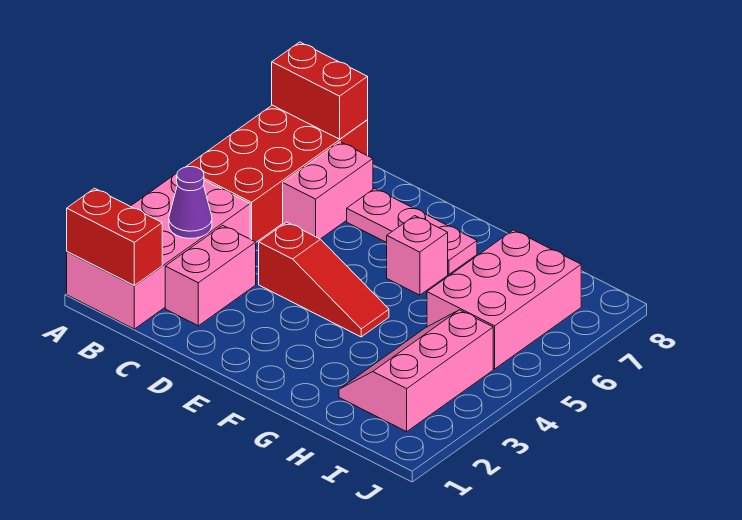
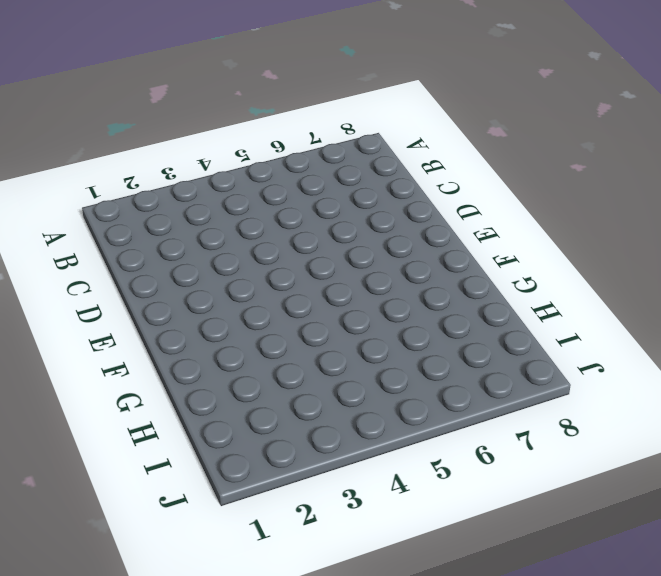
none -> pink 2x4 brick [67,173,250,329]
none -> red 2x4 brick [186,105,368,242]
none -> pink 1x2 brick [165,225,256,326]

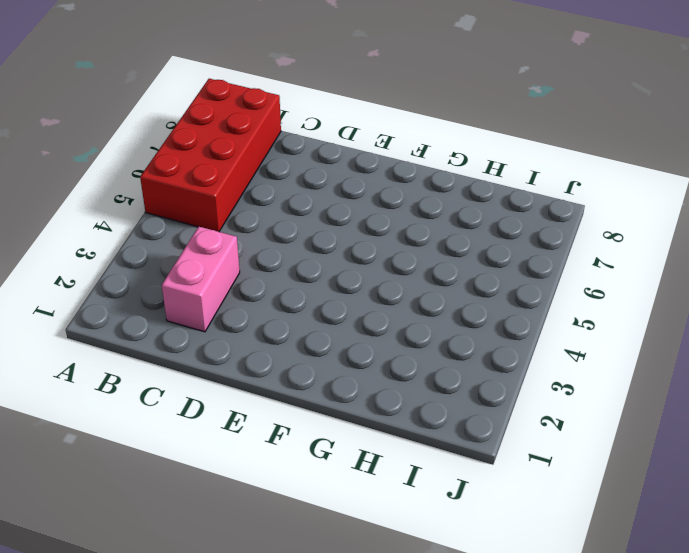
none -> pink 2x4 brick [67,173,250,329]
none -> pink 1x2 brick [283,142,373,239]
none -> red 1x3 slope [259,222,389,337]

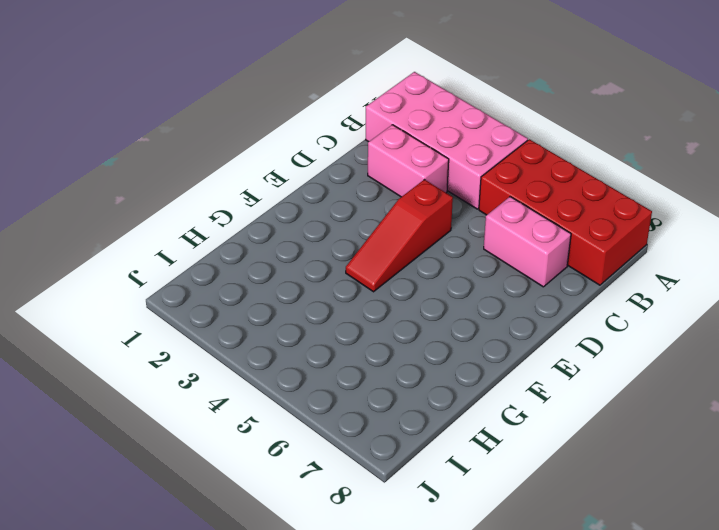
none -> pink 1x3 plate [347,188,477,274]
none -> pink 1x1 brick [387,216,448,295]
none -> pink 2x3 slope [339,310,493,432]

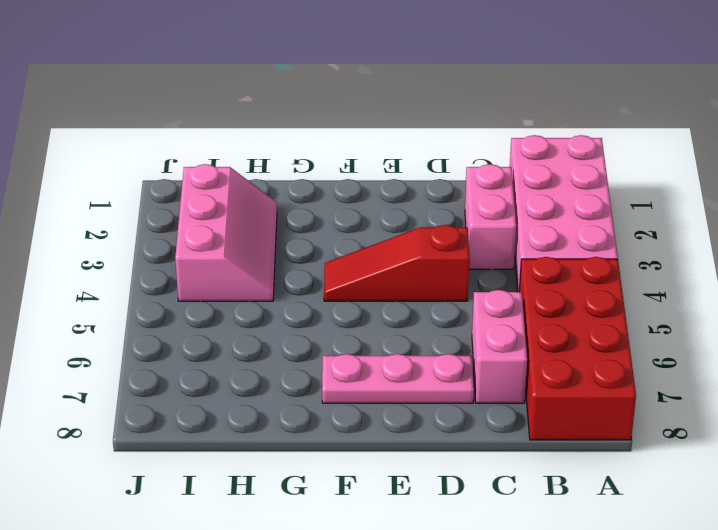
none -> pink 1x1 brick [387,216,448,295]
none -> pink 2x3 brick [427,230,581,369]
none -> red 1x2 brick [67,188,162,286]

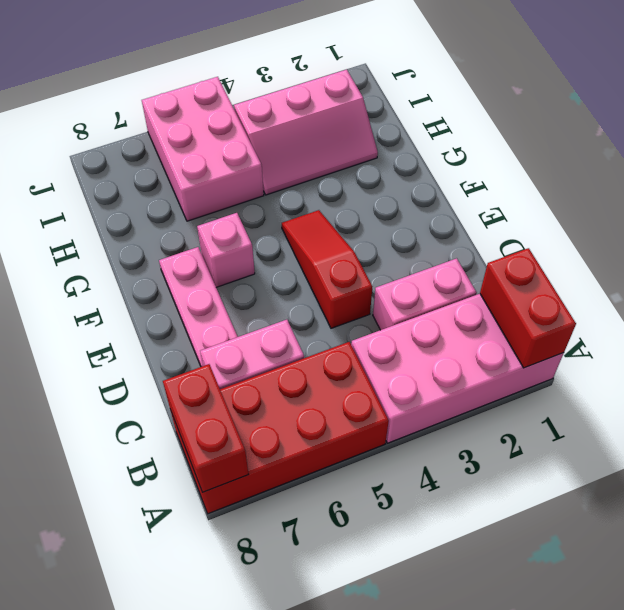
pink 2x3 brick [142,77,264,221] -> pink 2x3 brick turned to [427,230,581,369]
none -> purple 1x1 cone [169,167,212,238]

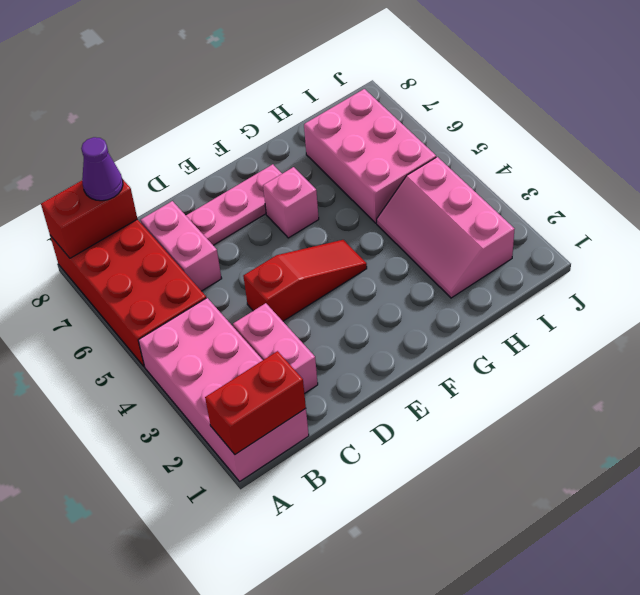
purple 1x1 cone [81,137,123,201] -> purple 1x1 cone moved to [169,167,212,238]

